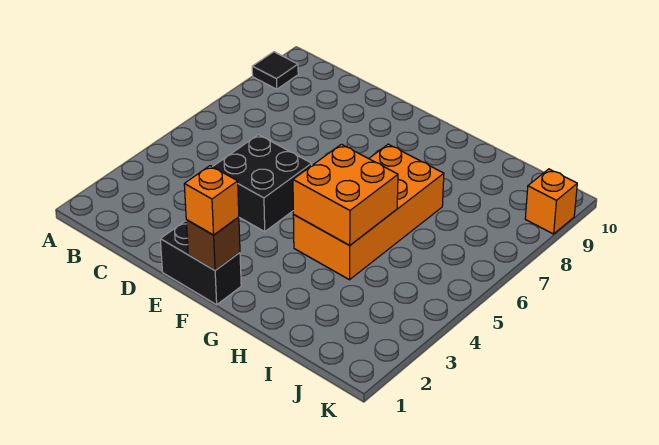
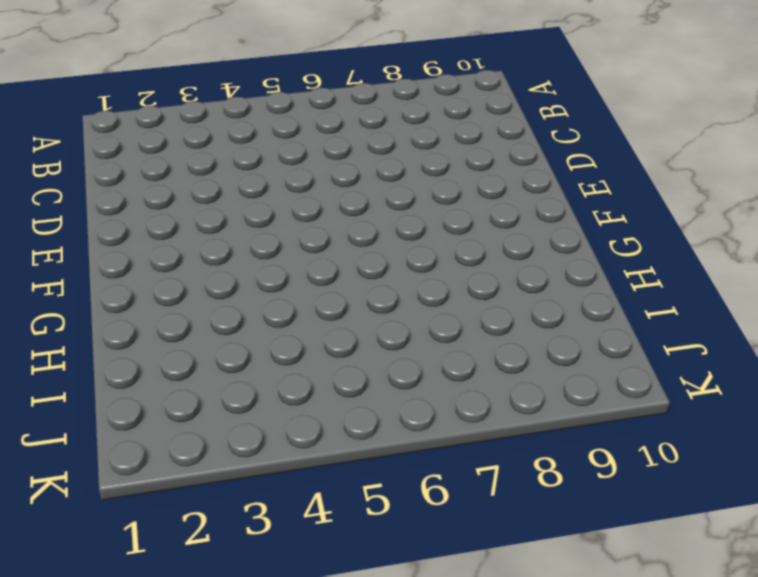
none -> black 1x1 tile [252,52,298,89]
none -> black 2x2 brick [213,135,312,231]

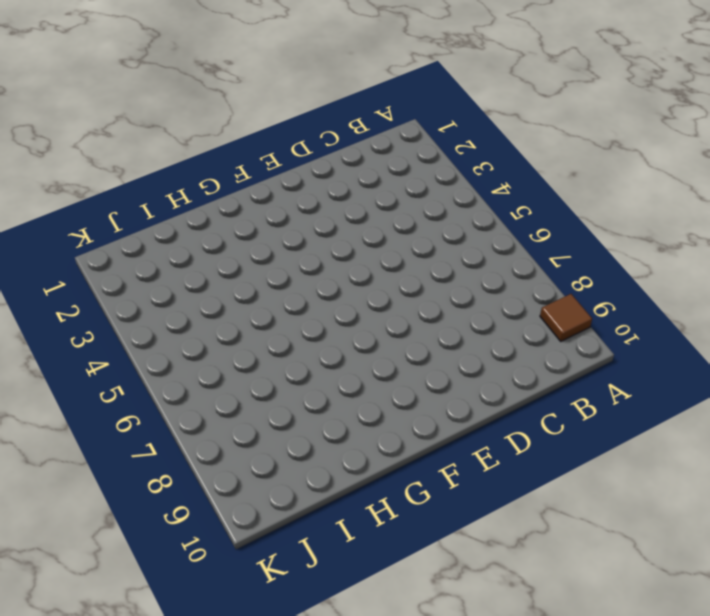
brown 1x1 tile [540,294,592,341] -> black 1x1 tile [252,52,298,89]
none -> black 2x2 brick [213,135,312,231]
none -> black 1x2 brick [160,221,241,305]

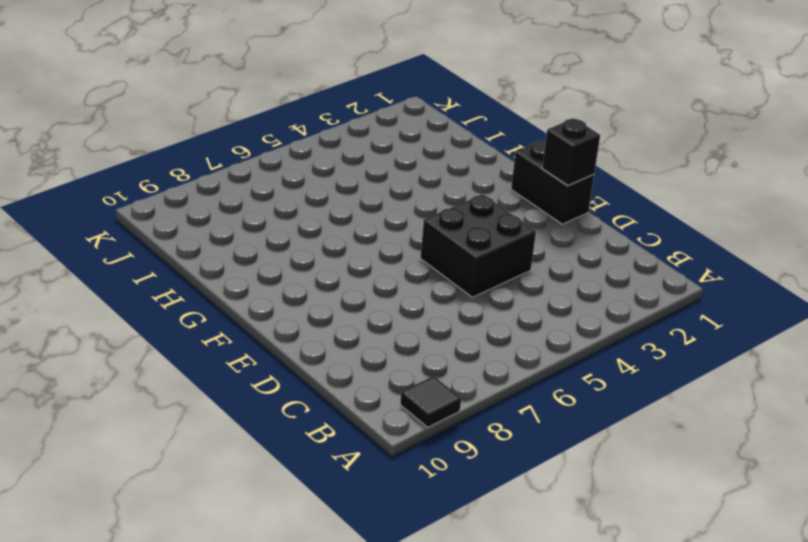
black 1x1 brick [542,118,600,186] -> none
none -> orange 2x4 brick [293,144,444,280]
none -> orange 1x1 brick [525,169,577,234]

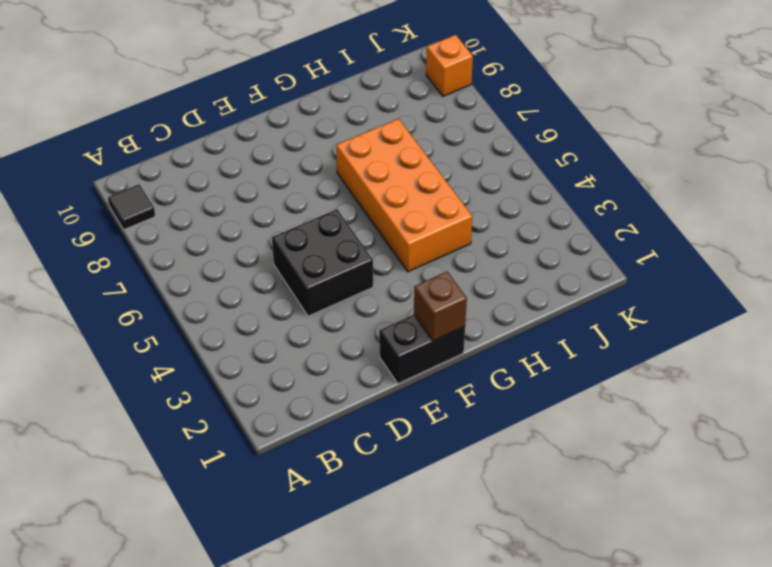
none -> orange 2x2 brick [293,144,398,245]
none -> orange 1x1 brick [184,166,239,235]

